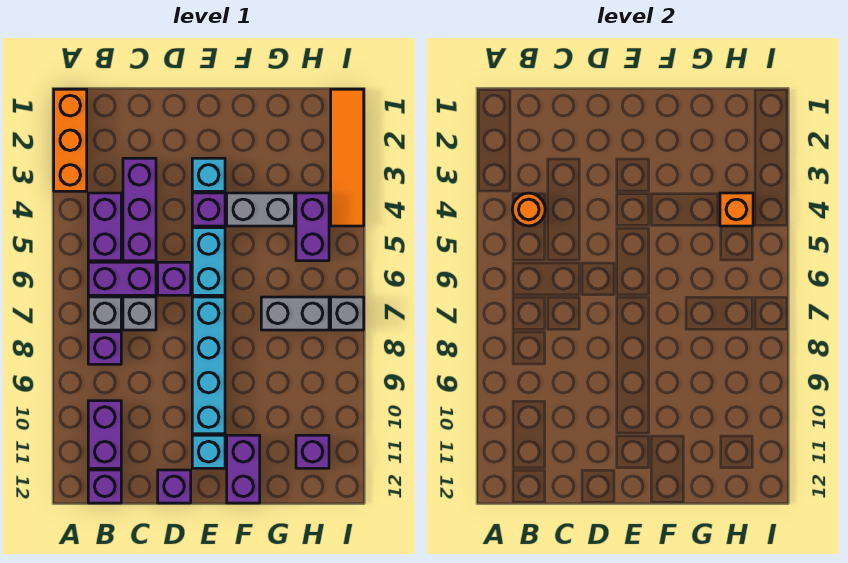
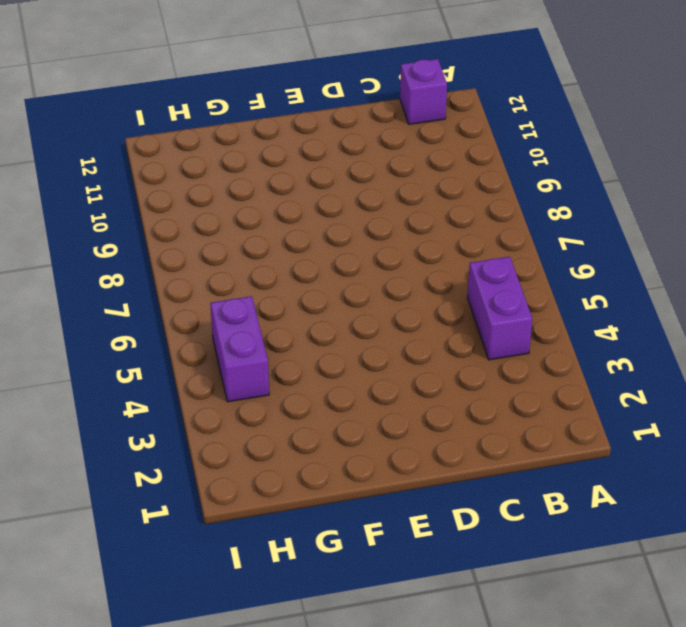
none -> orange 1x3 brick [54,89,87,191]
none -> purple 1x2 brick [88,262,156,295]
none -> grey 1x1 brick [88,297,121,330]

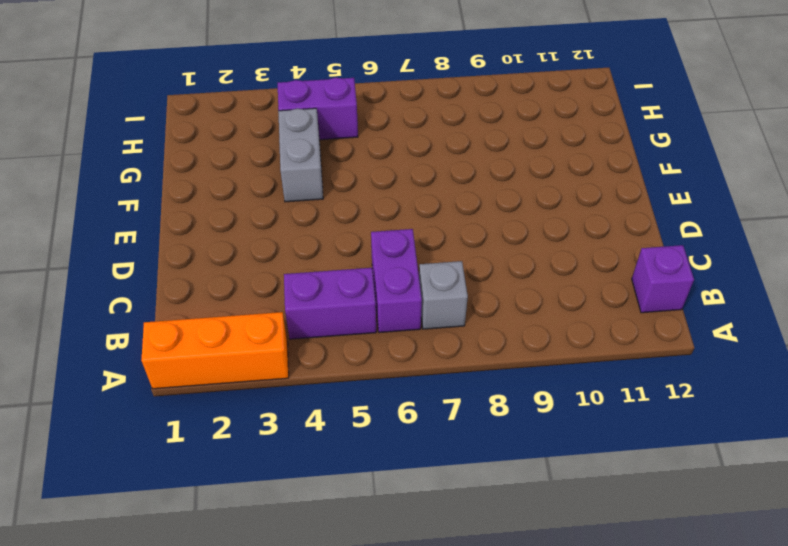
none -> purple 1x1 brick [88,332,121,364]
none -> purple 1x2 brick [88,401,121,468]
none -> purple 1x3 brick [123,158,156,261]

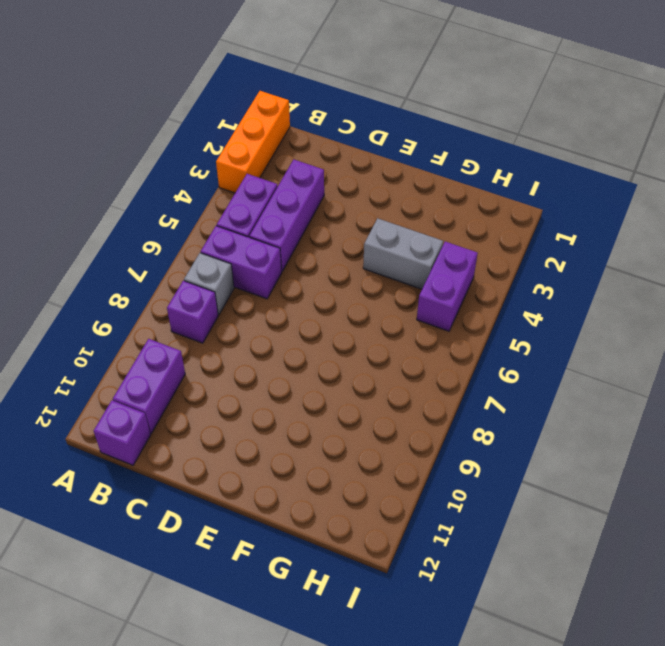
none -> grey 1x1 brick [123,297,156,330]
none -> purple 1x1 brick [158,262,191,295]
none -> purple 1x1 brick [158,470,191,503]

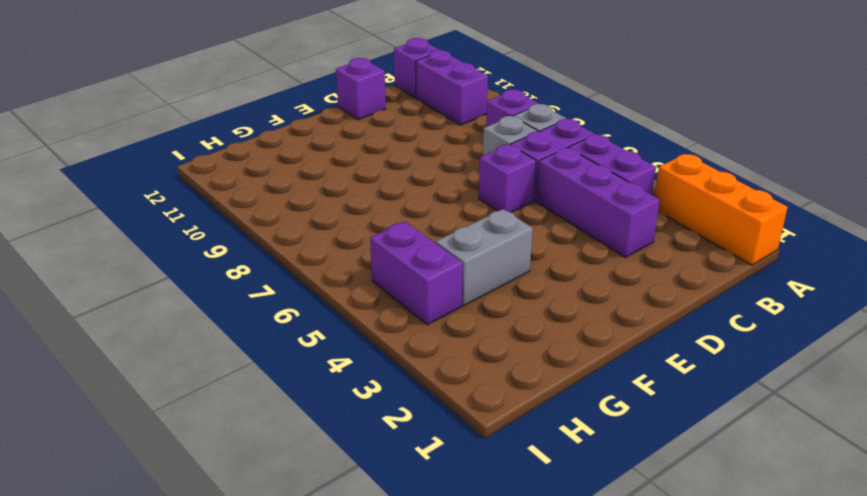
none -> cyan 1x1 brick [192,158,225,191]
none -> purple 1x1 brick [192,193,225,226]
none -> cyan 1x2 brick [192,228,225,295]

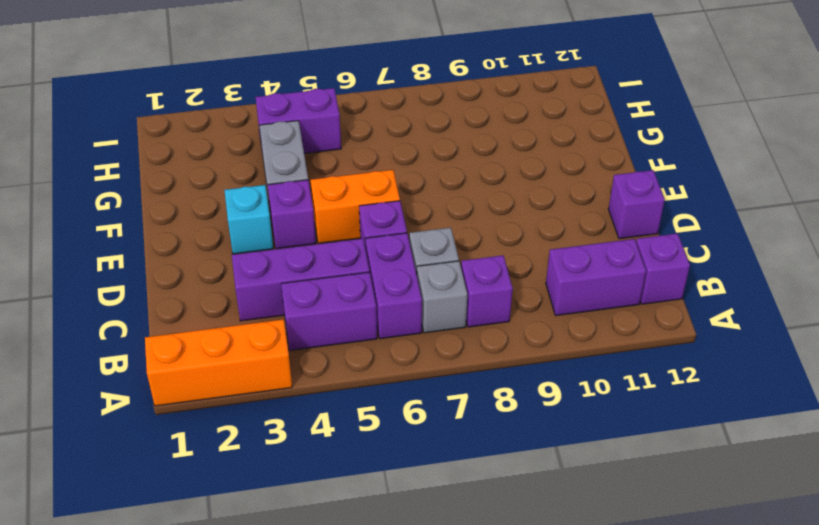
orange 1x2 brick [311,170,400,244] -> cyan 1x2 brick [192,228,225,295]
none -> cyan 1x4 brick [192,297,225,434]
none -> cyan 1x1 brick [192,435,225,468]
none -> purple 1x2 brick [227,435,260,503]

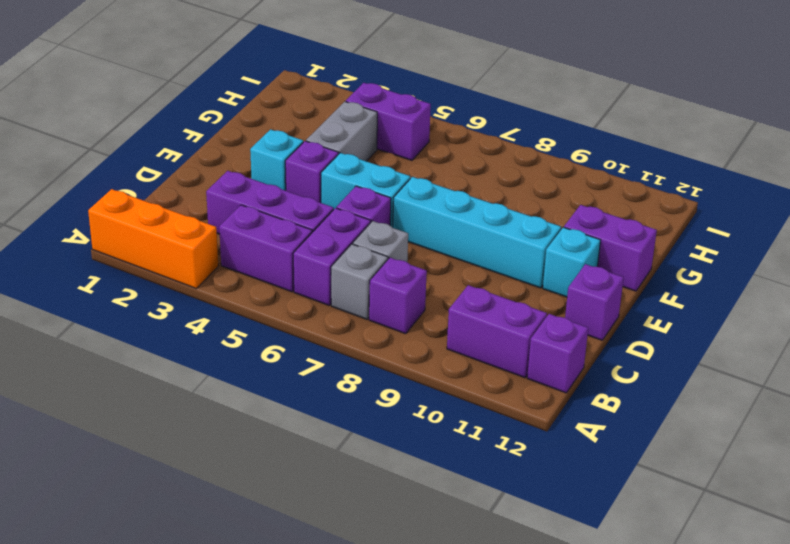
none -> grey 1x2 brick [261,297,329,330]
none -> purple 1x1 brick [296,435,329,468]
none -> orange 1x4 tile [331,89,364,226]

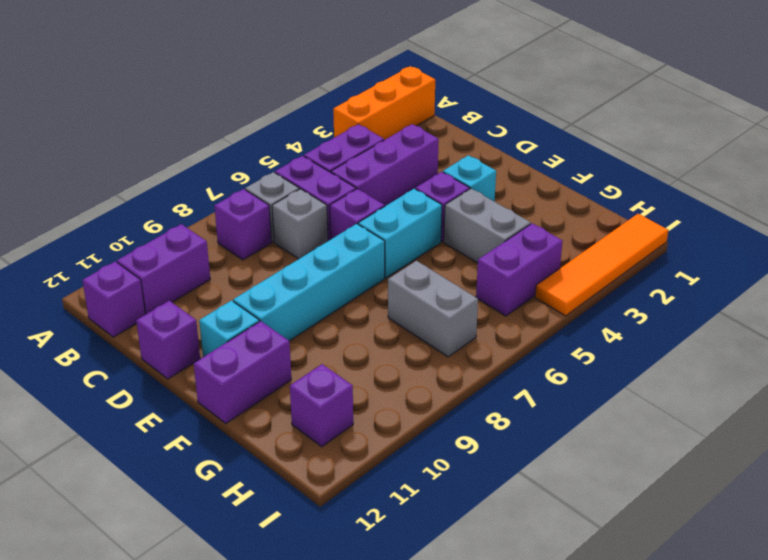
none -> grey 1x1 brick [331,297,364,330]
none -> orange 1x1 round brick [512,193,545,226]
none -> orange 1x1 brick [720,193,753,226]

